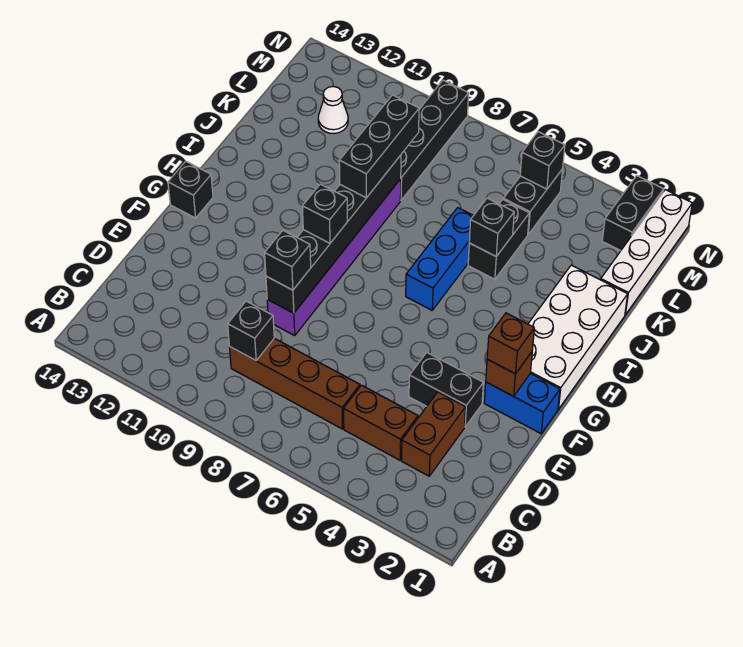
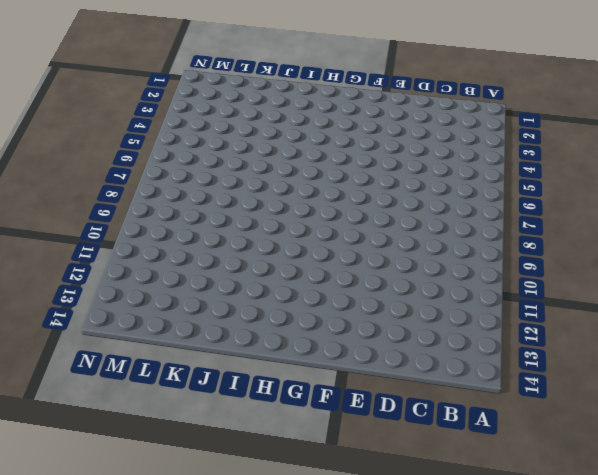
none -> brown 1x2 brick [402,392,466,476]
none -> brown 1x2 brick [344,385,418,460]
none -> brown 1x4 brick [230,338,360,429]

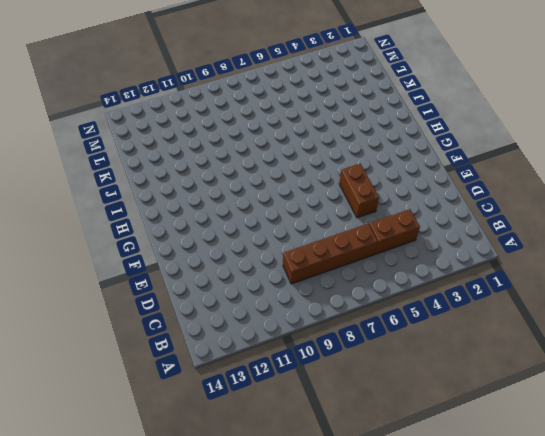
brown 1x2 brick [339,164,379,218] -> brown 1x2 brick moved to [402,392,466,476]
none -> black 1x2 brick [409,353,483,427]
none -> purple 1x6 brick [267,179,401,335]
none -> blue 1x2 brick [484,374,560,433]

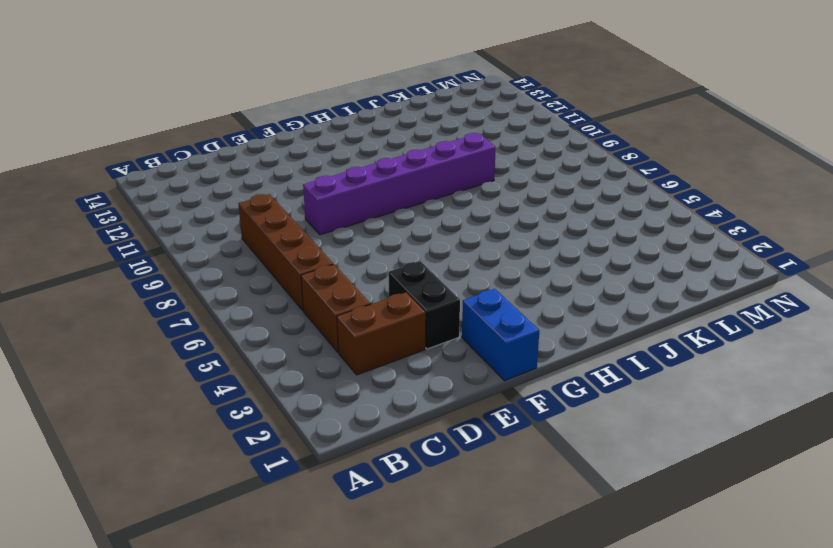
none -> white 2x4 brick [528,265,628,409]
none -> black 1x1 brick [168,161,213,218]
none -> blue 1x3 brick [406,208,474,310]

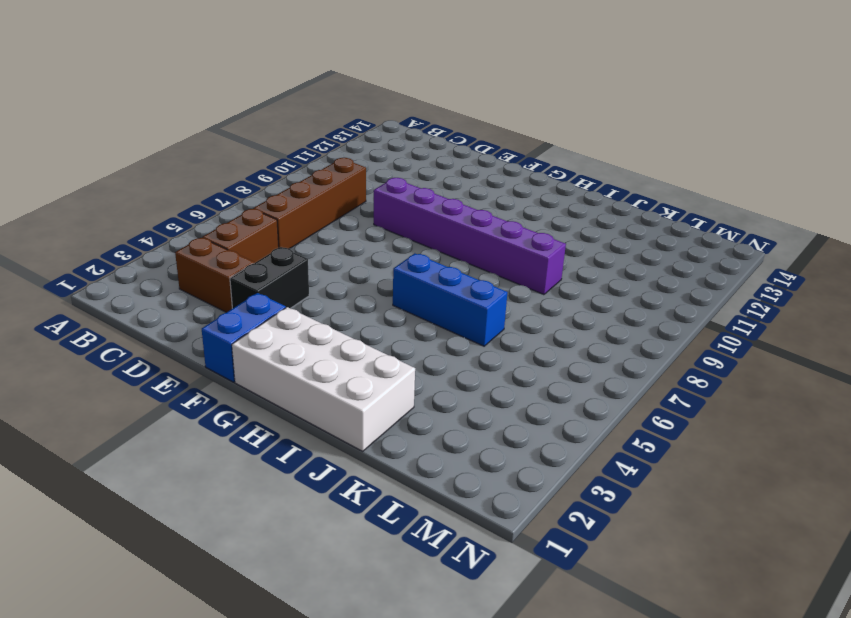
none -> black 1x1 brick [168,161,213,218]
none -> black 1x2 brick [468,200,529,279]
none -> white 1x4 brick [601,190,692,315]

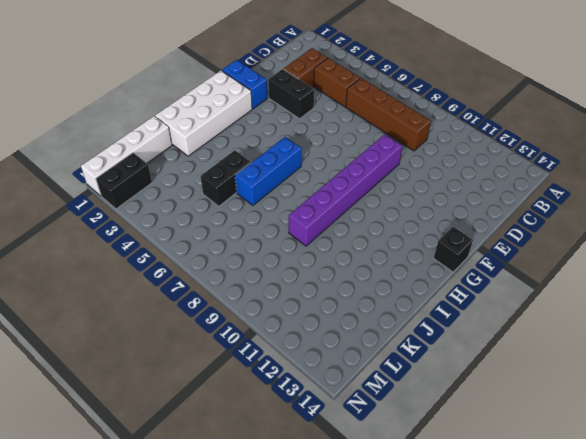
none -> black 1x4 brick [400,80,469,200]
none -> black 1x2 brick [503,169,563,234]
none -> white 1x1 cone [318,86,348,133]

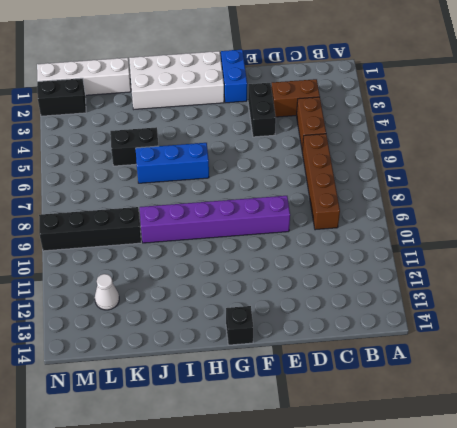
none -> black 1x2 brick [503,169,563,234]
none -> black 1x1 brick [228,301,274,361]
none -> black 1x6 brick [266,155,401,313]

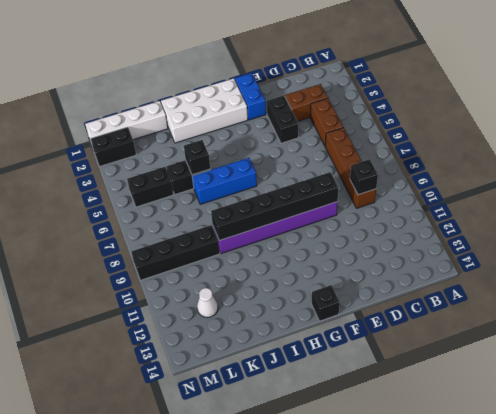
none -> brown 1x1 brick [486,352,532,396]
none -> black 1x1 brick [520,132,565,189]
none -> black 1x1 brick [265,231,311,290]

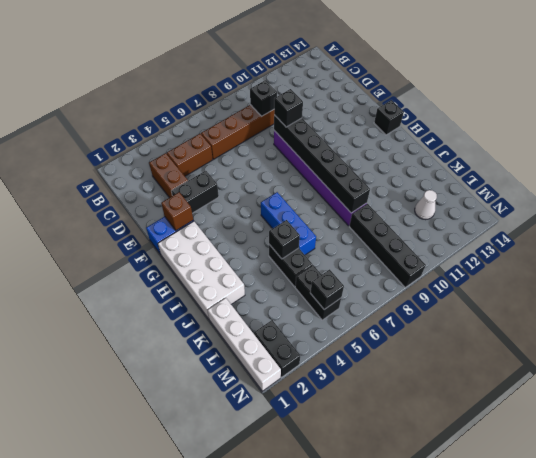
none -> brown 1x1 brick [487,313,534,374]
none -> black 1x1 brick [302,184,348,243]
none -> black 1x3 brick [339,95,419,198]

